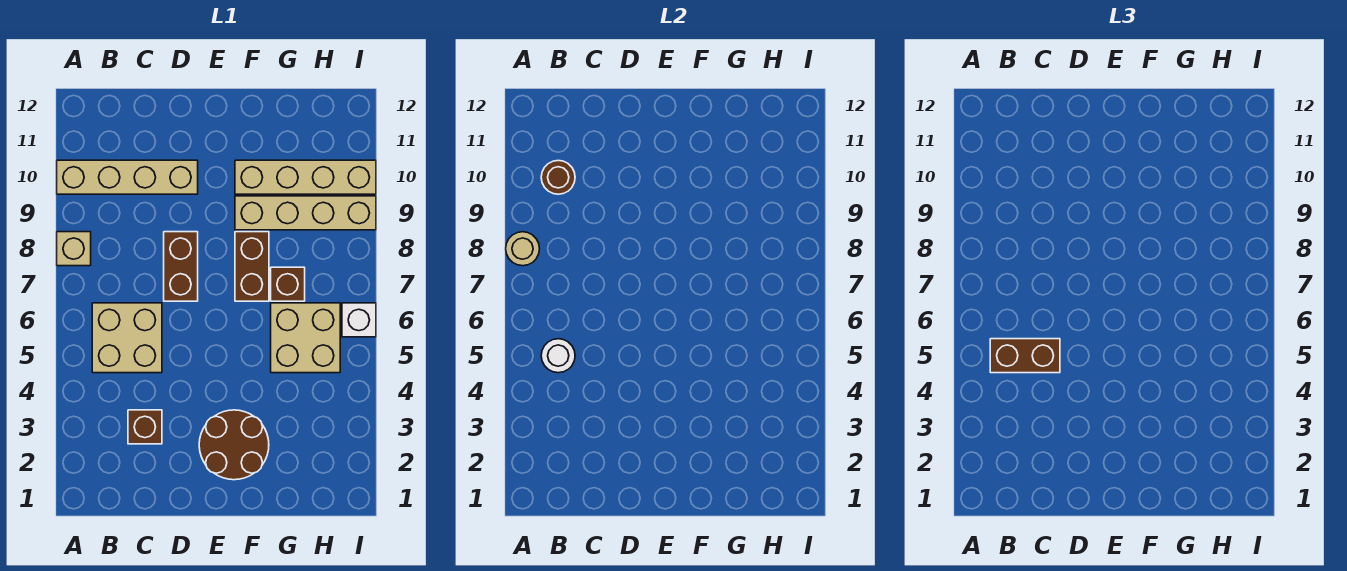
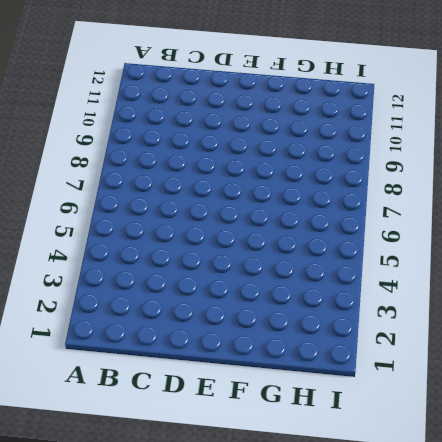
none -> tan 1x1 brick [57,232,91,266]
none -> tan 1x4 brick [57,160,198,194]
none -> tan 2x2 brick [92,303,162,373]

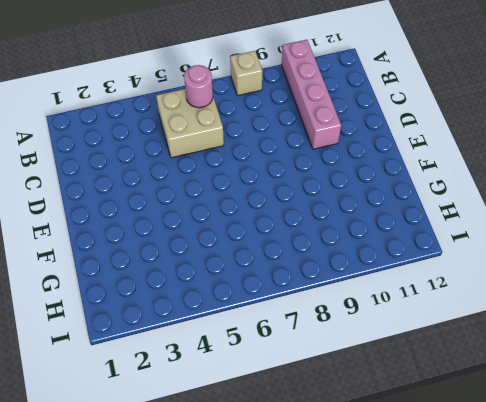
pink 1x4 brick [281,40,341,149] -> tan 1x4 brick [57,160,198,194]
pink 1x1 round brick [184,65,213,108] -> none
none -> brown 1x1 brick [128,410,162,444]
none -> brown 1x2 brick [164,232,198,301]
none -> brown 2x2 round brick [199,410,269,480]

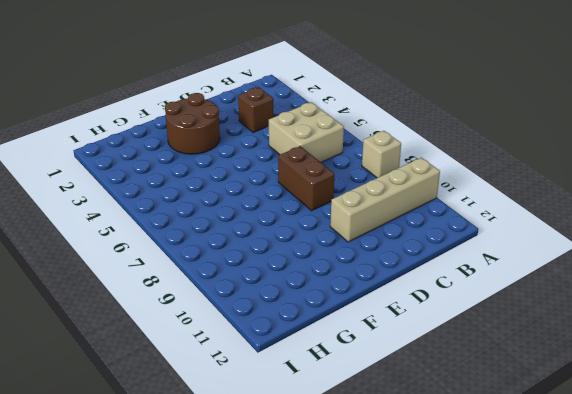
none -> brown 1x2 brick [235,232,269,301]
none -> tan 1x4 brick [235,196,376,230]
none -> tan 1x4 brick [235,160,376,194]

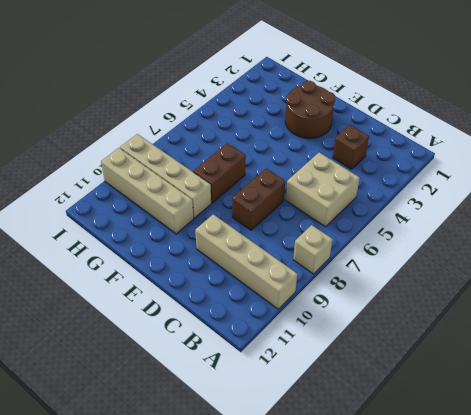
none -> tan 2x2 brick [271,303,340,373]
none -> brown 1x1 brick [271,267,305,301]
none -> white 1x1 brick [342,303,376,337]

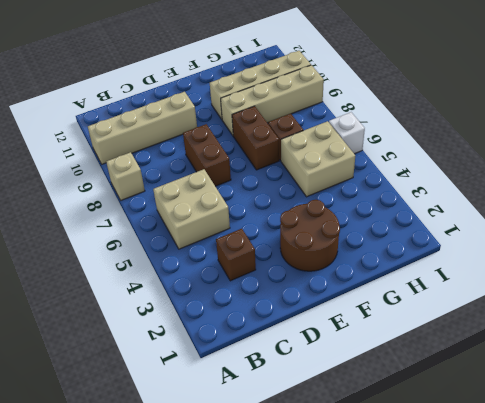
none -> tan 1x1 round brick [506,232,540,266]
none -> white 1x1 round brick [541,339,575,373]
none -> brown 1x1 round brick [541,160,575,194]

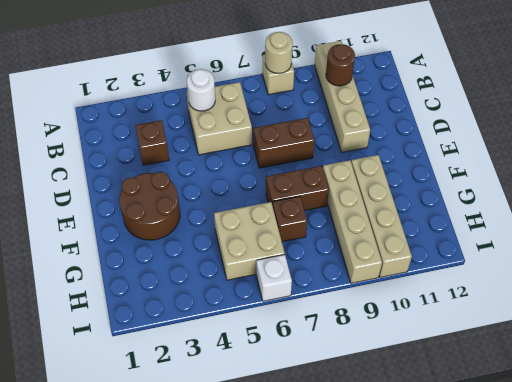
none -> brown 1x2 brick [990,339,1060,373]

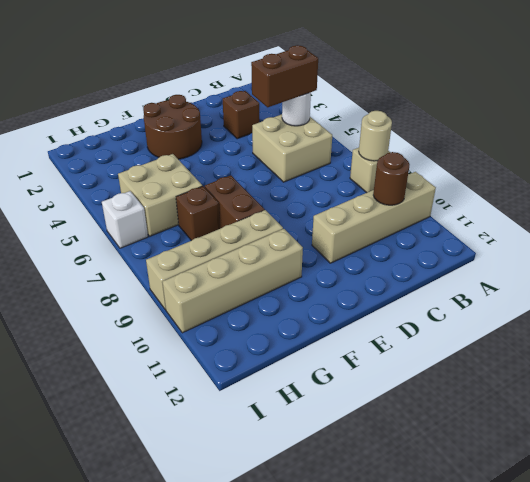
none -> brown 1x2 brick [164,232,198,301]

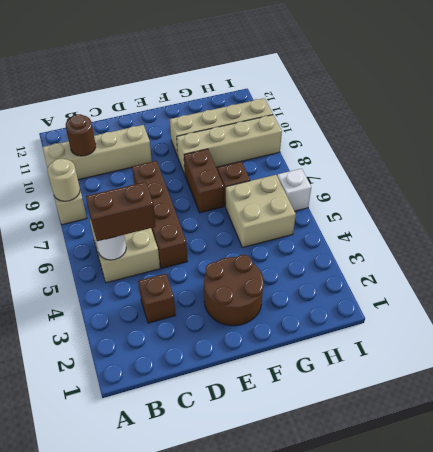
brown 1x4 brick [132,161,187,268] -> brown 1x2 brick [164,232,198,301]

